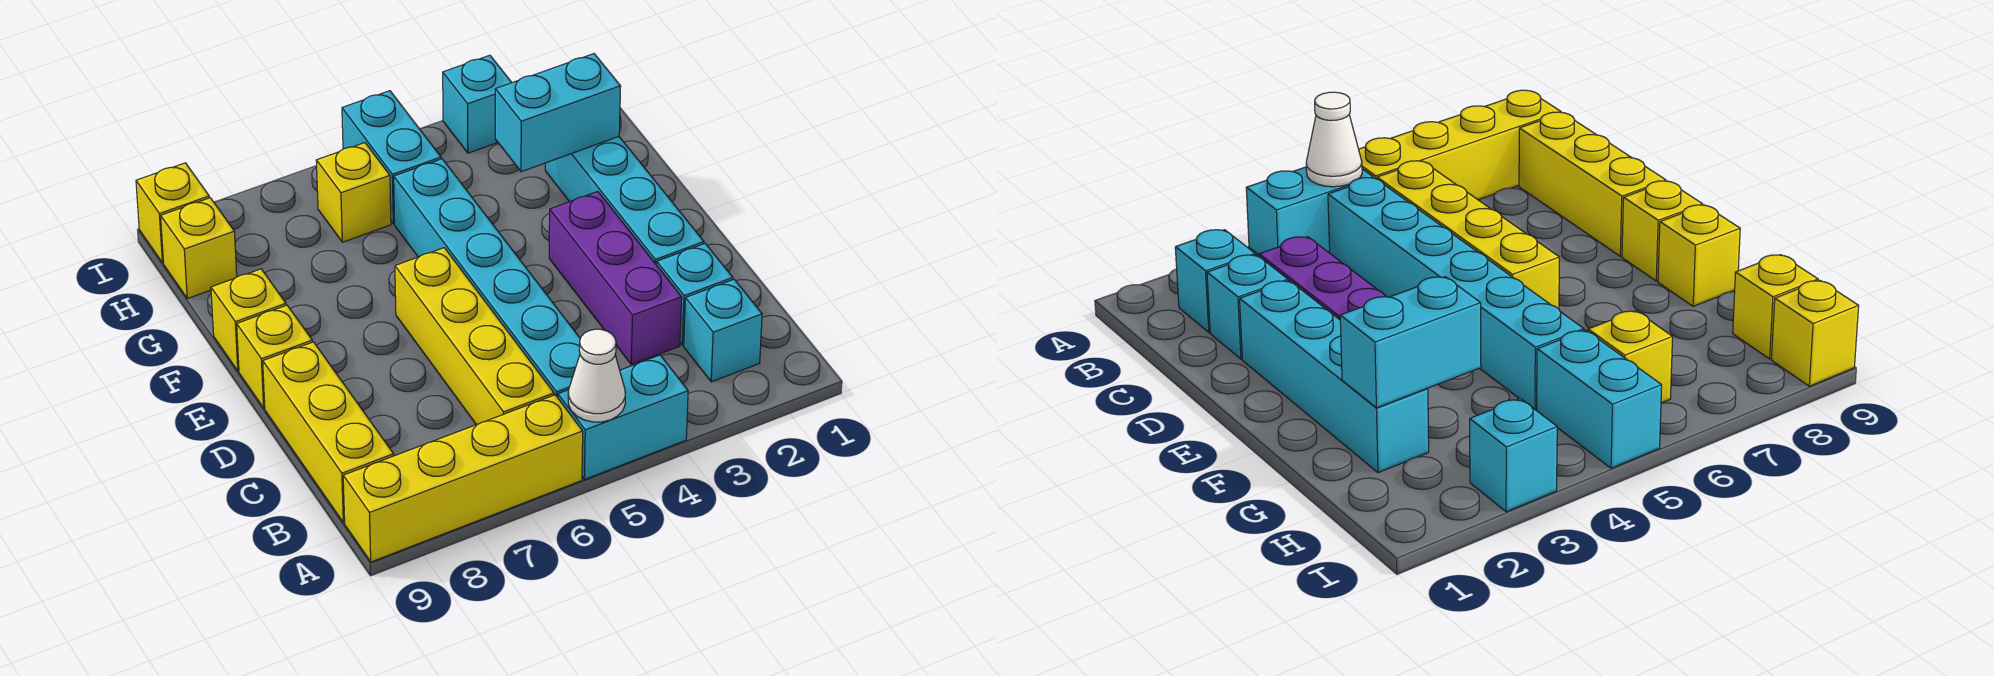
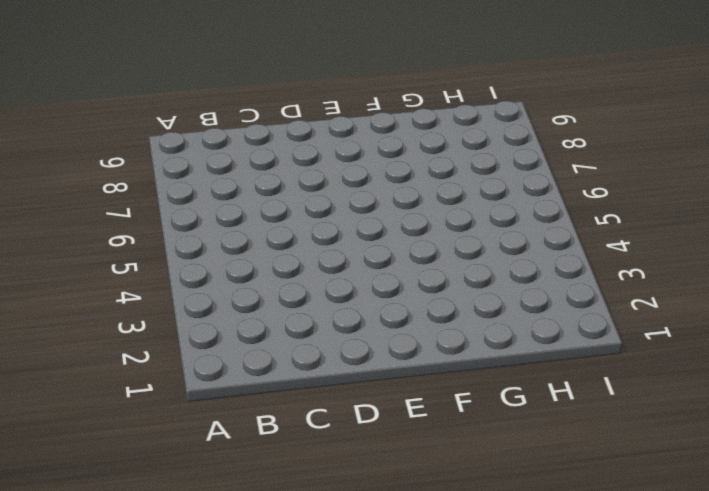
none -> cyan 1x2 brick [558,355,688,479]
none -> yellow 1x4 brick [343,395,583,562]
none -> cyan 1x1 brick [684,279,762,382]

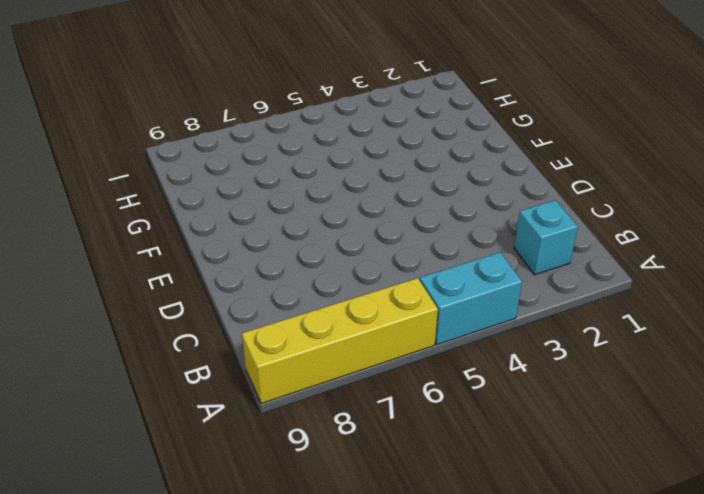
none -> cyan 1x6 brick [394,159,580,398]
none -> yellow 1x4 brick [395,248,554,425]
none -> yellow 1x3 brick [263,342,394,523]

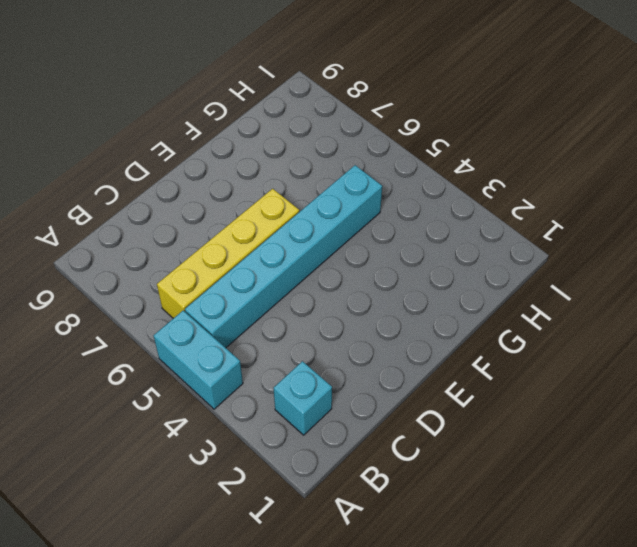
none -> yellow 1x4 brick [343,395,583,562]
none -> yellow 1x3 brick [263,342,394,523]
none -> cyan 1x1 brick [657,244,733,345]

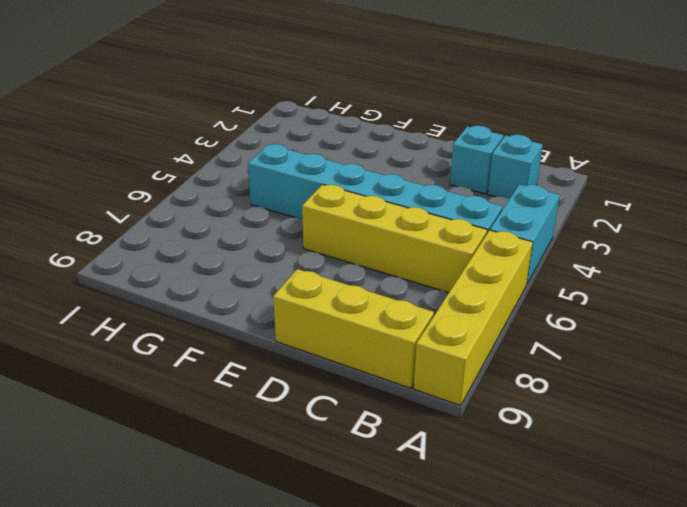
none -> purple 1x3 brick [549,192,682,365]
none -> cyan 1x4 brick [545,137,704,265]
none -> yellow 1x1 brick [237,305,312,408]

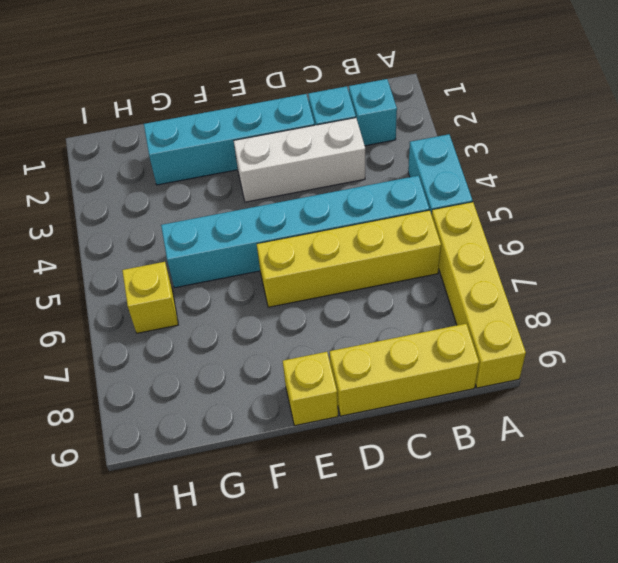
white 1x3 brick [234,118,365,202] -> purple 1x3 brick [549,192,682,365]
none -> yellow 1x1 brick [211,269,286,371]
none -> cyan 1x2 brick [342,91,441,224]
none -> yellow 1x1 brick [161,198,237,299]

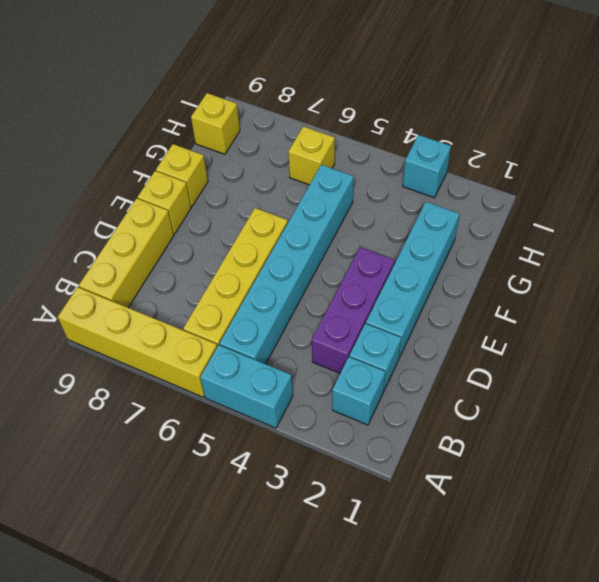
none -> cyan 1x2 brick [342,91,441,224]
none -> yellow 1x1 brick [136,163,209,263]
none -> white 1x1 cone [568,329,625,422]

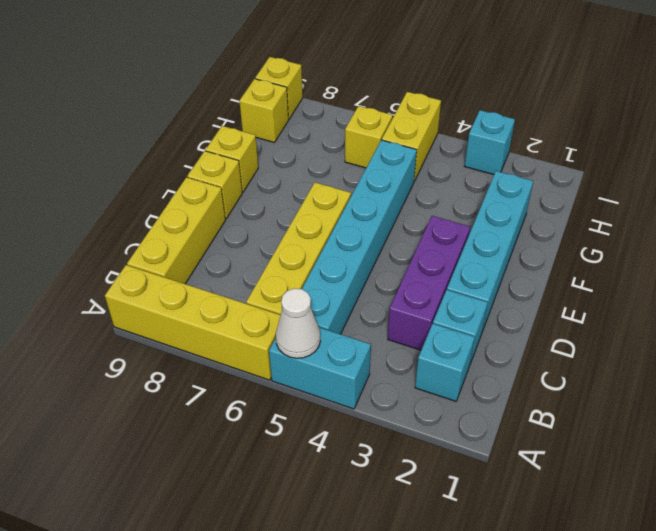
yellow 1x2 brick [382,92,441,181] -> cyan 1x2 brick [342,91,441,224]
none -> cyan 1x2 brick [495,54,621,172]

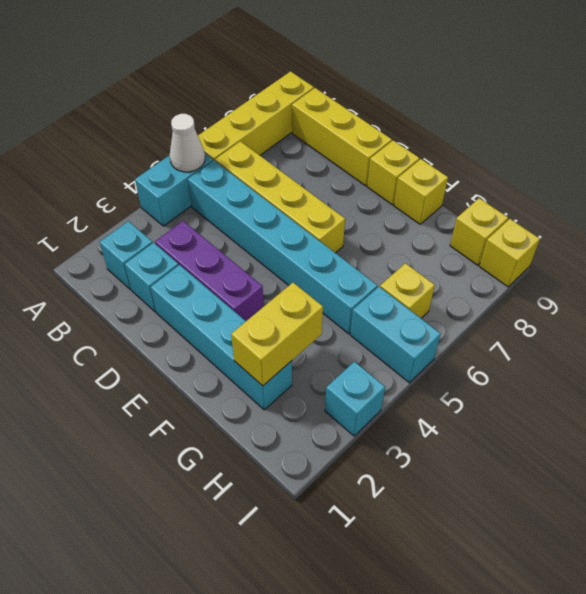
yellow 1x2 brick [231,283,323,386] -> cyan 1x2 brick [495,54,621,172]

